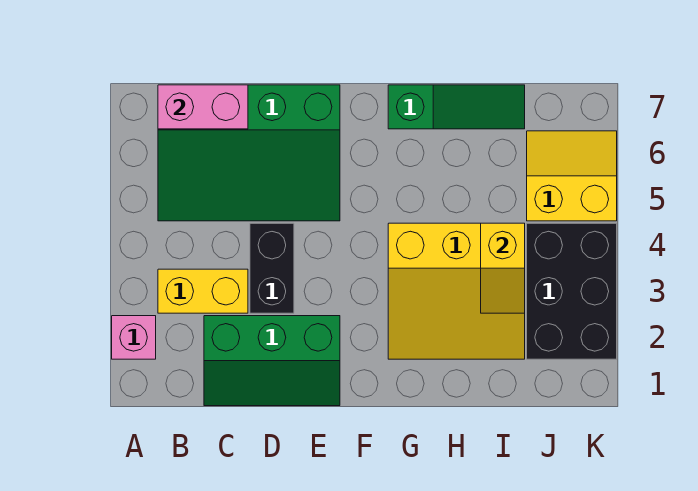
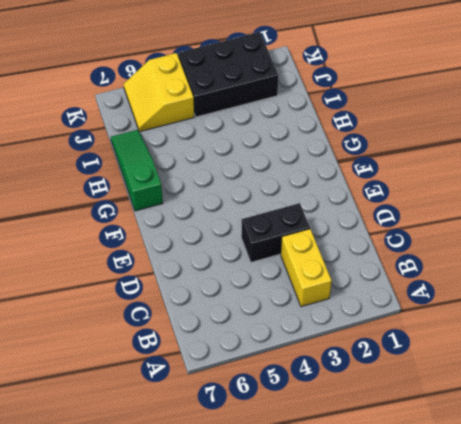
none -> pink 1x1 brick [112,316,156,359]
none -> green 3x4 slope [158,85,340,221]

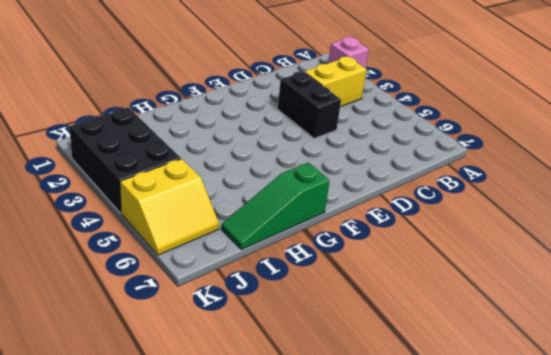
none -> green 3x4 slope [158,85,340,221]
none -> green 2x3 slope [204,316,340,406]

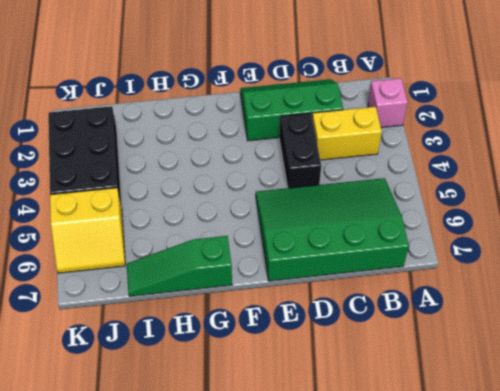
none -> yellow 3x3 slope [388,223,525,359]
none -> pink 1x2 brick [158,85,248,129]

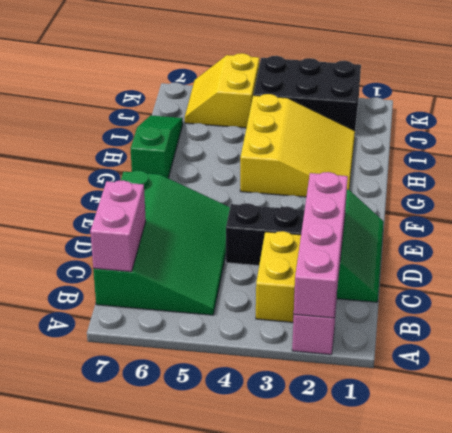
pink 1x4 brick [294,172,348,318] -> none
none -> yellow 1x2 slope [481,223,525,313]

